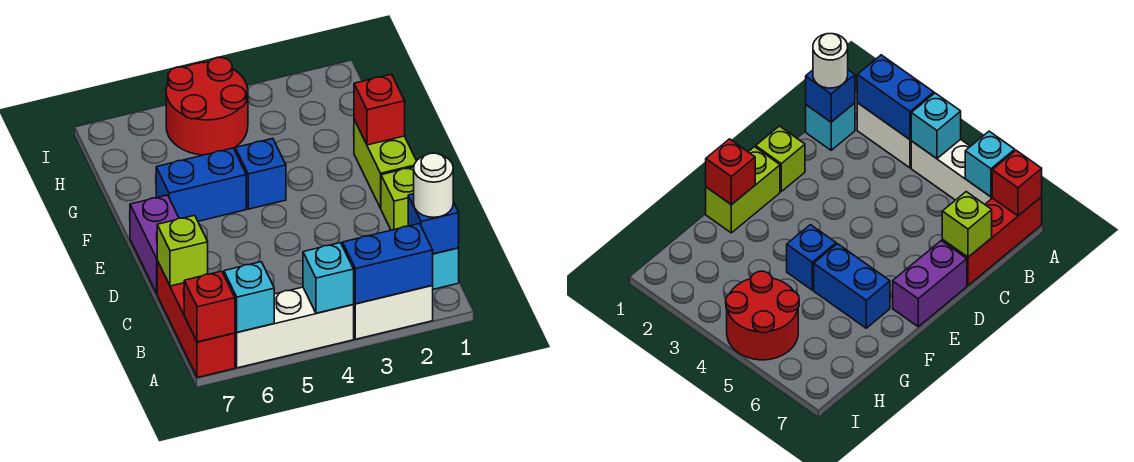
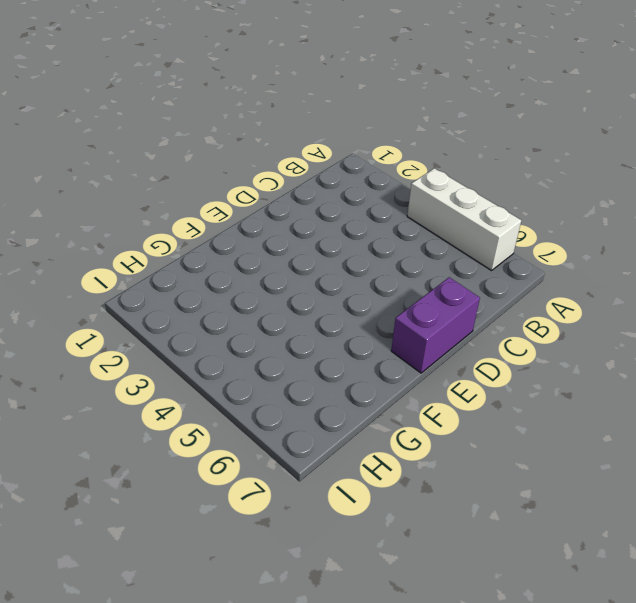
none -> white 1x2 brick [353,286,433,339]
none -> red 1x3 brick [157,261,235,378]
none -> cyan 1x1 brick [432,248,459,289]

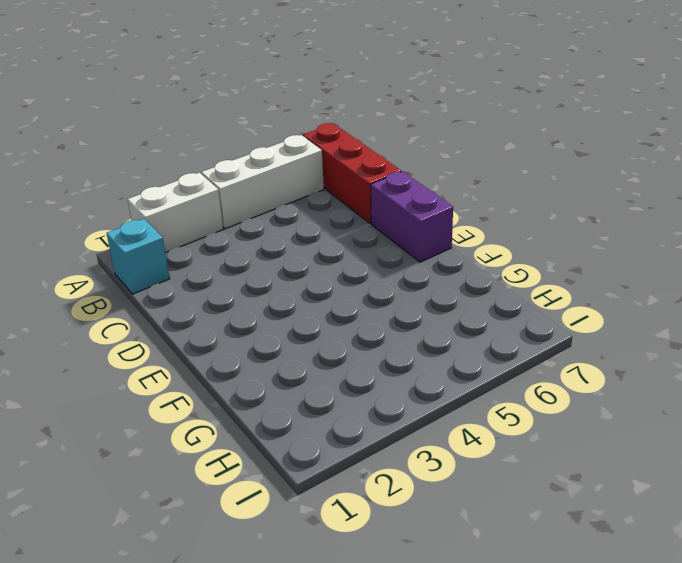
none -> lime 1x1 brick [381,167,414,230]
none -> lime 1x2 brick [354,120,416,208]
none -> blue 1x1 brick [235,139,286,209]

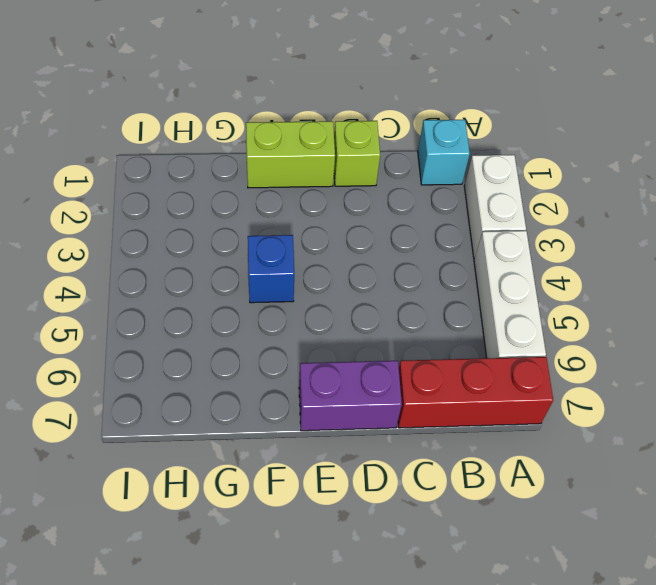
none -> blue 1x2 brick [156,148,246,221]
none -> red 2x2 round brick [166,58,248,155]
none -> blue 1x2 brick [343,224,433,304]

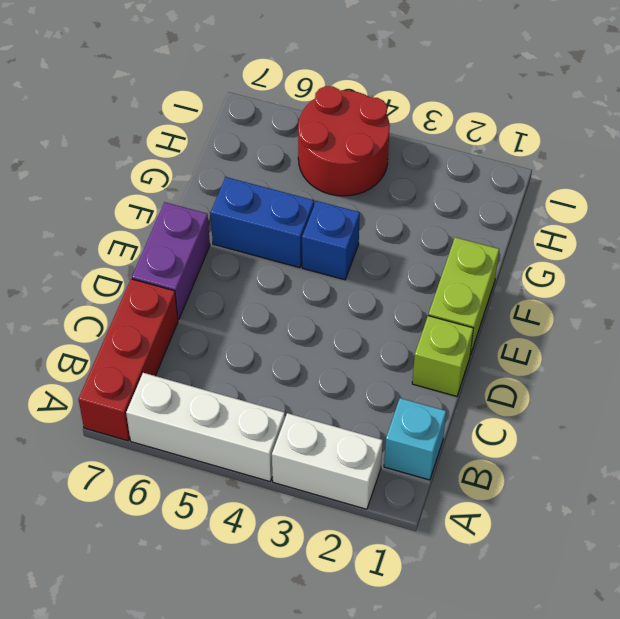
none -> blue 1x2 brick [343,224,433,304]
none -> cyan 1x1 brick [303,243,354,313]
none -> cyan 1x1 brick [224,262,274,332]

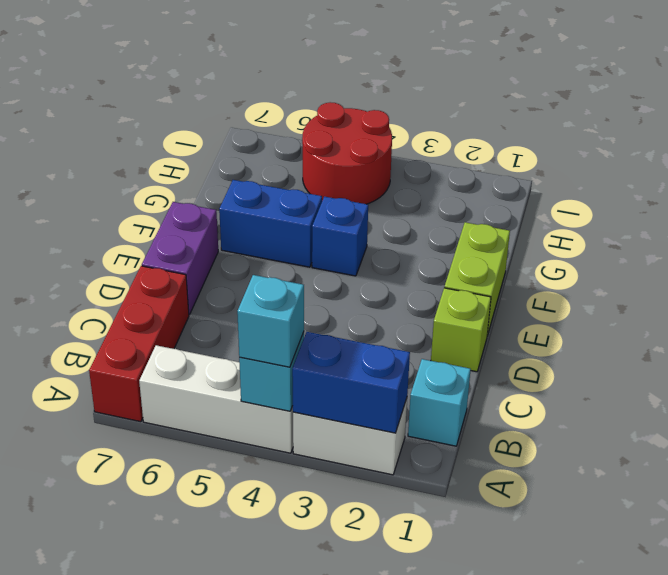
cyan 1x1 brick [237,275,304,367] -> cyan 1x1 brick moved to [224,262,274,332]
none -> red 1x1 brick [184,271,235,342]
none -> blue 1x1 brick [408,194,459,254]
none -> lime 1x1 brick [157,215,208,286]

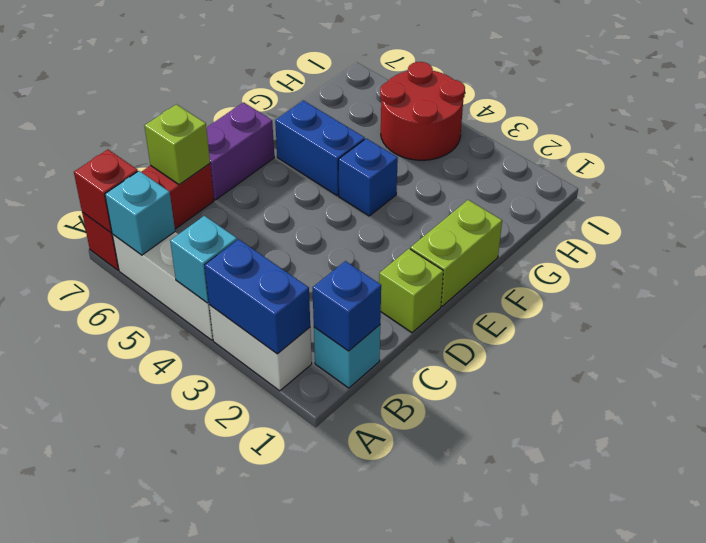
none -> red 1x1 brick [354,74,405,145]
none -> white 1x1 round brick [414,153,453,217]

